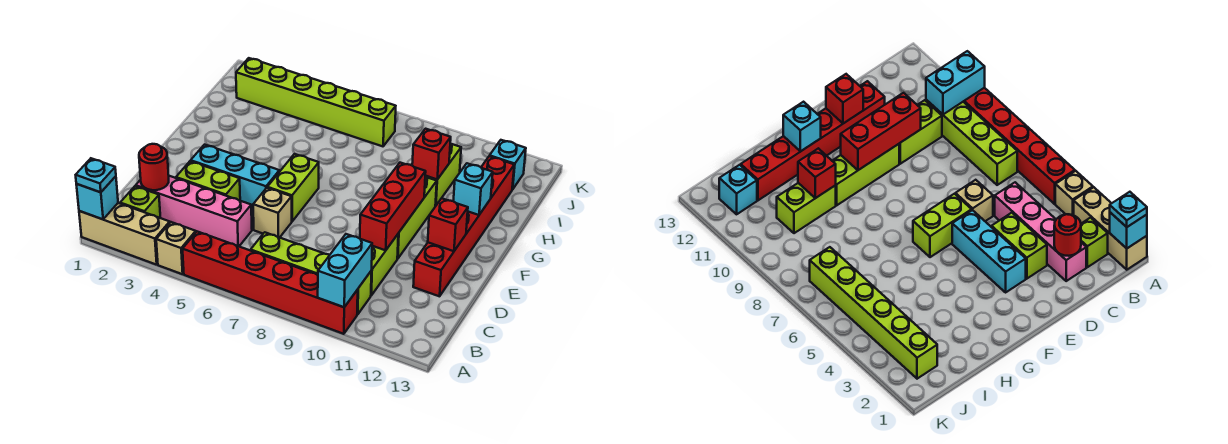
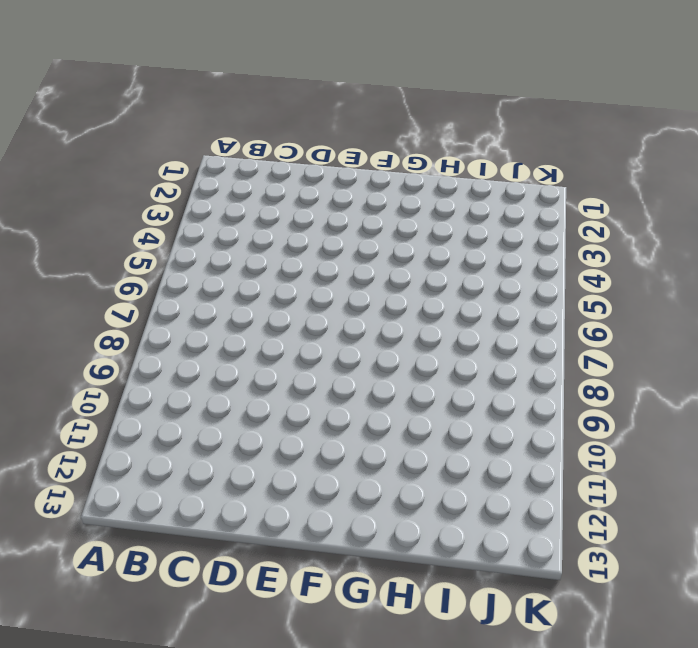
none -> tan 1x3 brick [79,203,170,265]
none -> tan 1x1 brick [156,222,196,274]
none -> red 1x6 brick [183,232,358,334]

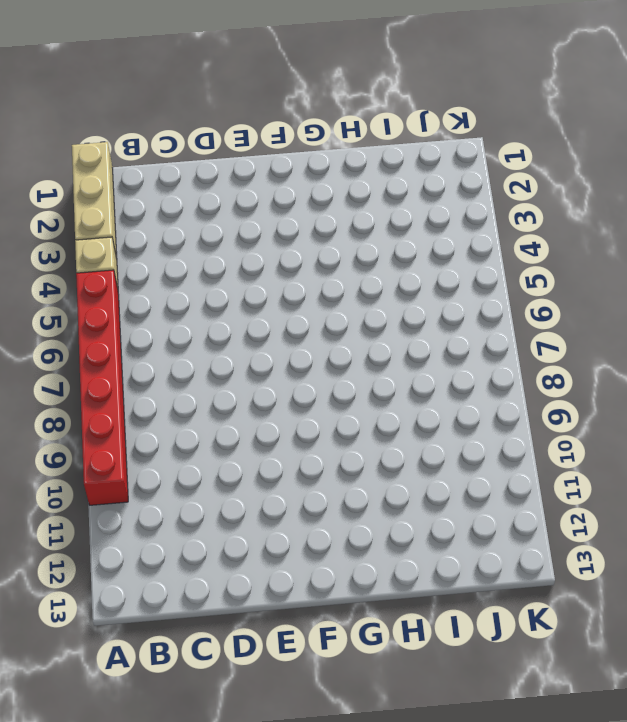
none -> lime 1x1 brick [120,186,160,218]
none -> lime 1x4 brick [251,232,372,314]
none -> pink 1x4 brick [136,176,252,246]

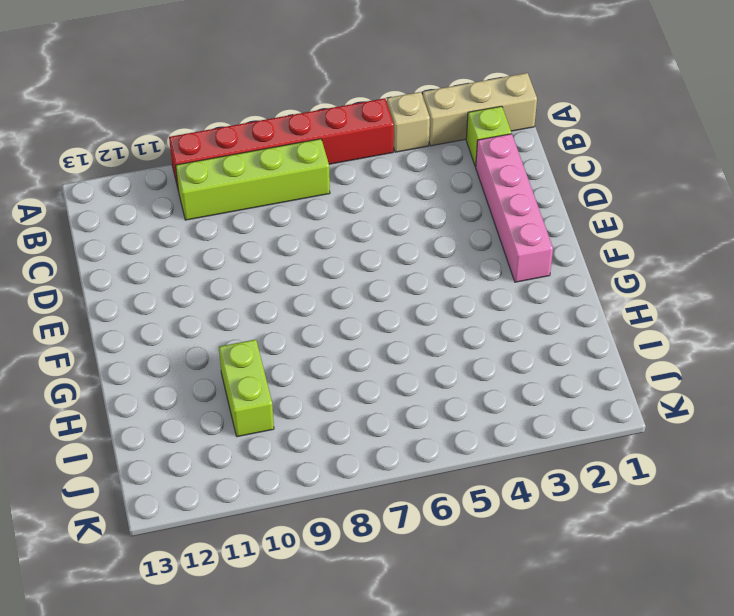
pink 1x4 brick [476,134,553,282] -> pink 1x4 brick turned to [136,176,252,246]
none -> lime 1x2 brick [371,235,398,295]
none -> lime 1x2 brick [176,161,240,201]
none -> tan 1x1 brick [253,188,292,238]

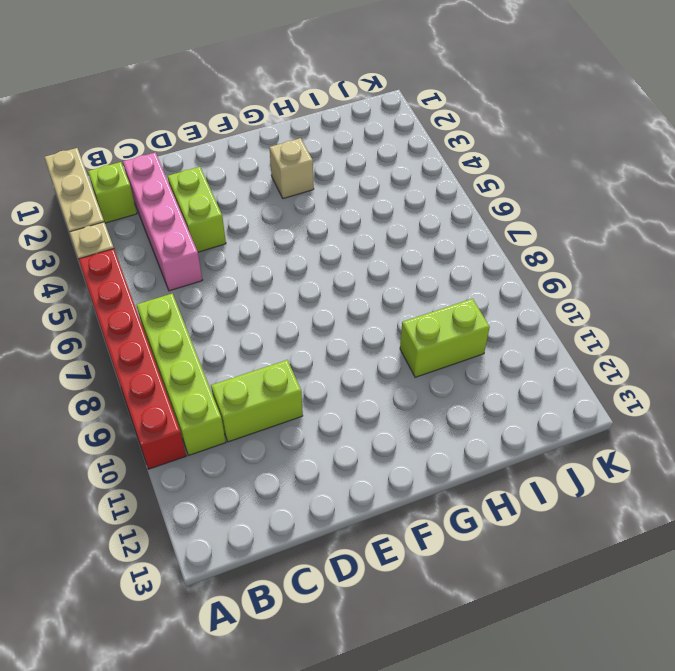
tan 1x1 brick [269,138,314,199] -> tan 1x1 brick moved to [253,188,292,238]
none -> red 1x6 brick [413,156,514,296]
none -> cyan 1x3 brick [191,145,279,208]
none -> lime 1x2 brick [267,154,319,221]

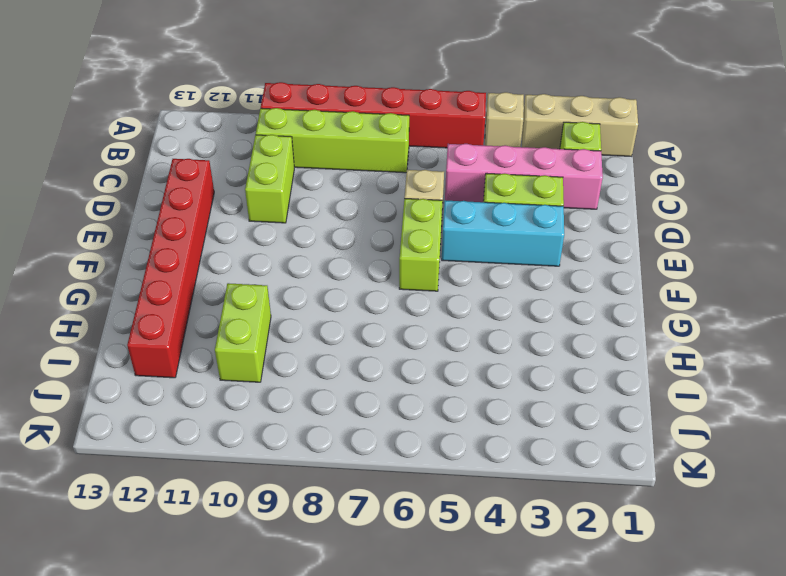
none -> lime 1x3 brick [397,177,437,259]
none -> lime 1x6 brick [236,58,396,146]
none -> cyan 1x1 brick [490,140,526,189]

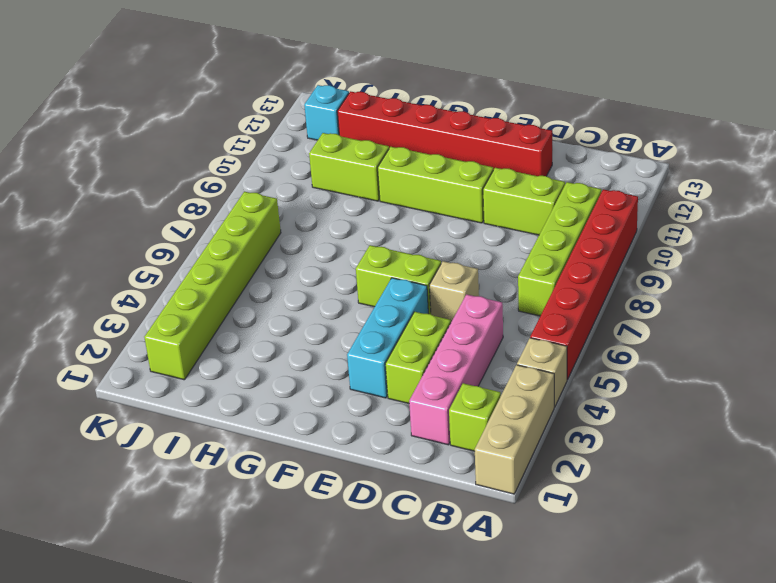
none -> cyan 1x1 brick [76,176,118,219]
none -> cyan 1x2 brick [318,234,372,307]
none -> red 1x1 round brick [139,144,169,190]

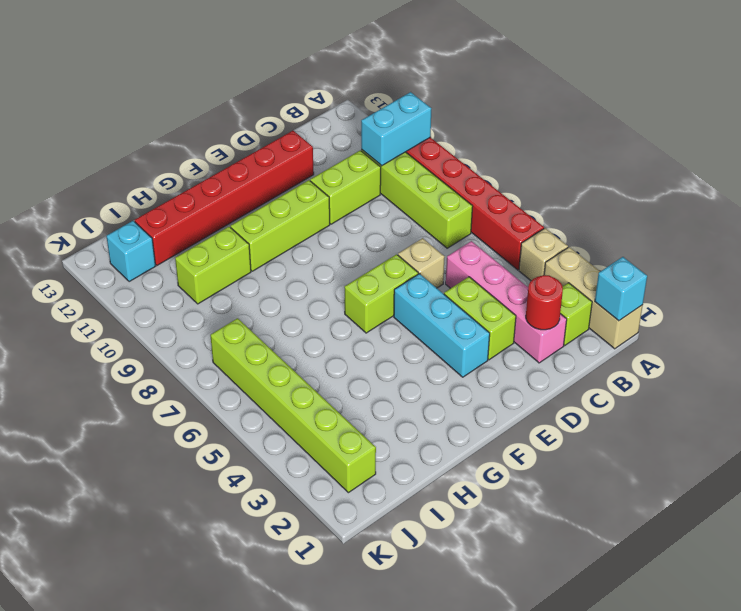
none -> red 1x3 brick [360,163,426,250]
none -> red 1x1 brick [428,198,468,251]
none -> cyan 1x1 brick [454,163,493,215]

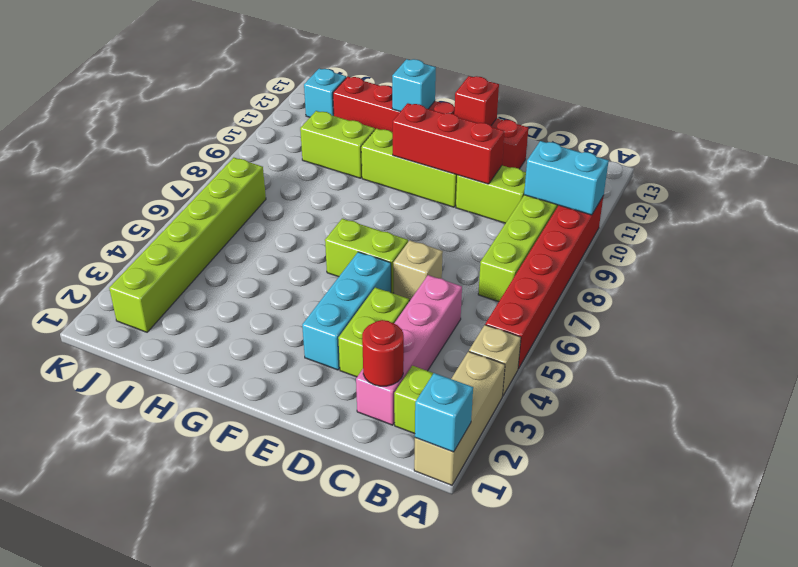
none -> red 1x1 brick [412,129,451,179]
none -> cyan 1x1 plate [76,158,116,192]

